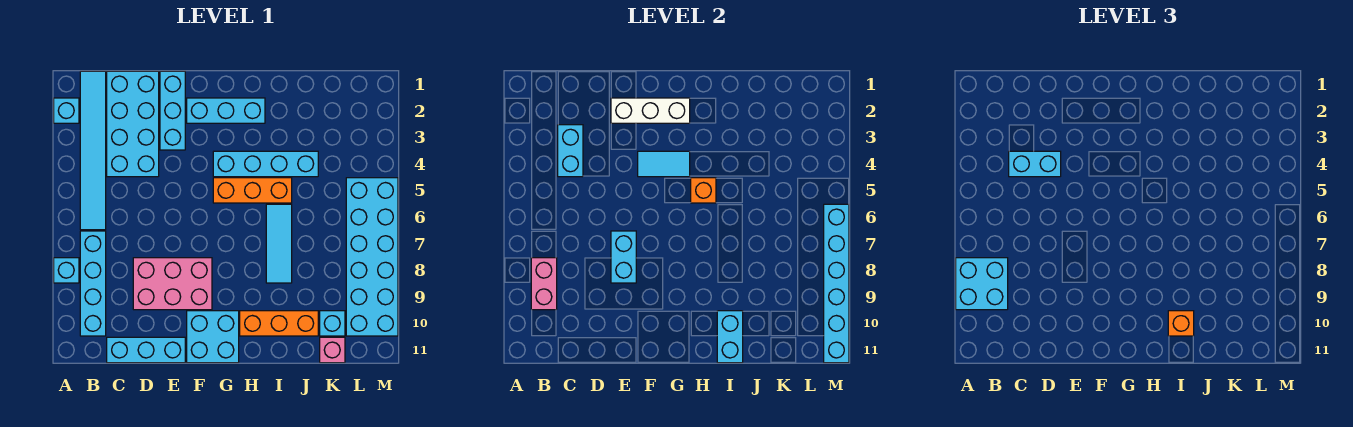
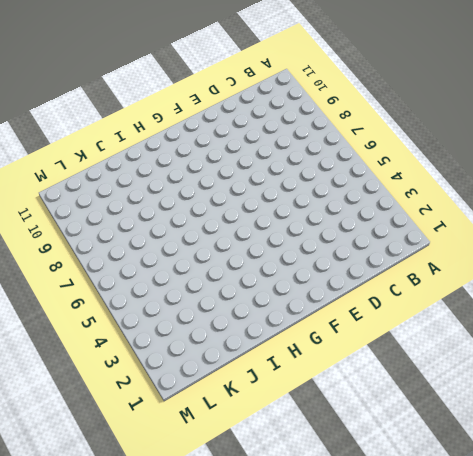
none -> cyan 1x1 brick [54,98,79,123]
none -> cyan 1x1 brick [54,258,79,283]
none -> cyan 1x6 tile [80,71,106,230]

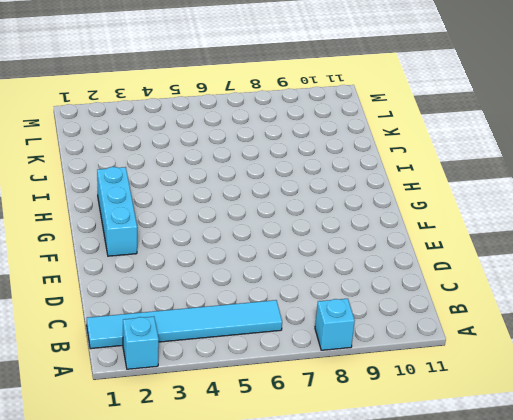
none -> cyan 1x4 brick [80,231,106,336]
none -> cyan 2x4 brick [107,71,159,177]
none -> cyan 1x3 brick [107,337,185,363]

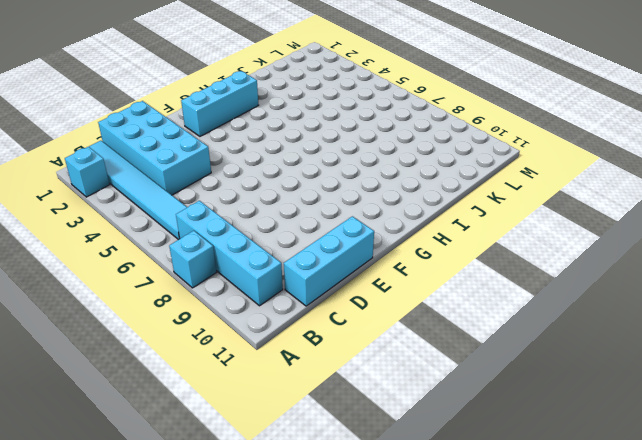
none -> pink 2x3 brick [133,258,212,310]
none -> cyan 1x3 brick [160,71,185,150]
none -> cyan 2x2 brick [187,311,239,363]

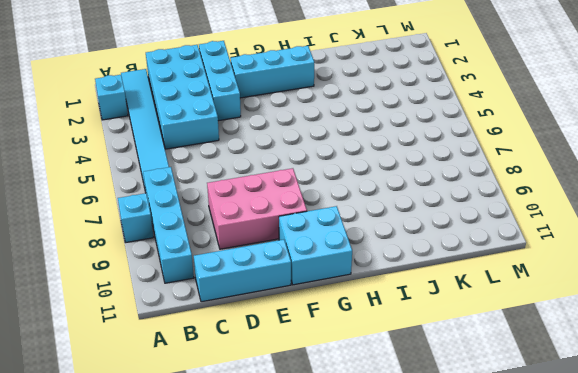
none -> cyan 1x4 brick [213,151,318,177]
none -> orange 1x3 brick [213,178,292,203]
none -> orange 1x3 brick [240,311,318,336]

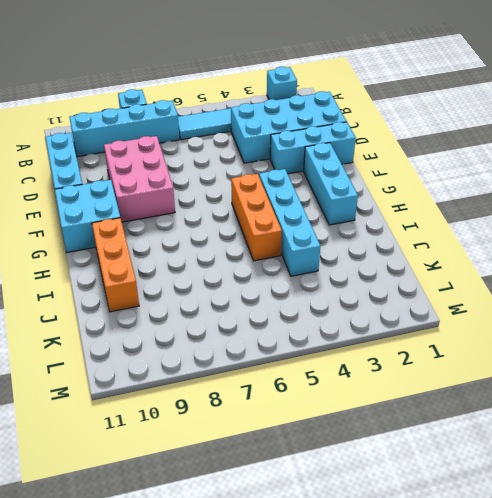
none -> cyan 1x3 tile [266,204,292,283]
none -> cyan 1x1 brick [320,311,345,336]
none -> pink 1x1 brick [320,337,345,363]

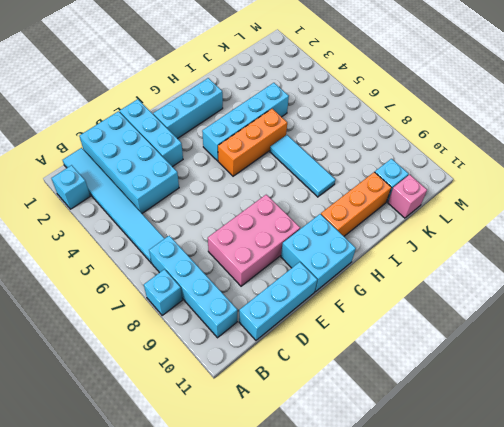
none -> cyan 2x6 brick [346,178,398,336]
none -> pink 1x2 brick [531,258,557,310]
none -> cyan 1x2 brick [558,125,583,177]

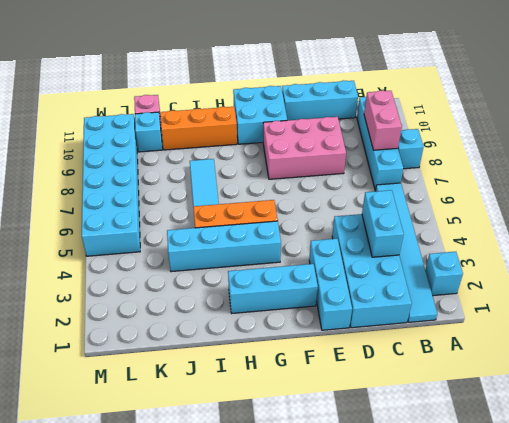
none -> white 1x3 brick [611,98,690,123]
none -> cyan 1x2 brick [611,231,636,283]
none -> cyan 1x2 tile [638,151,690,177]

